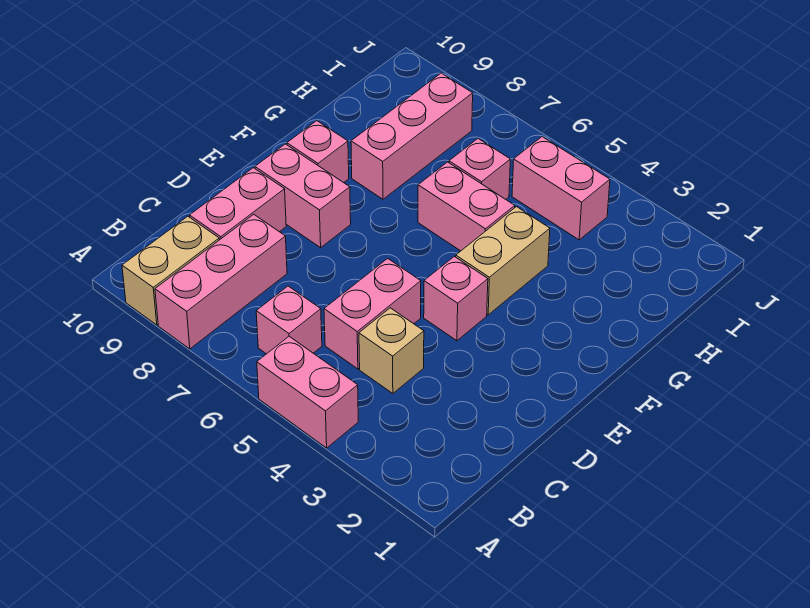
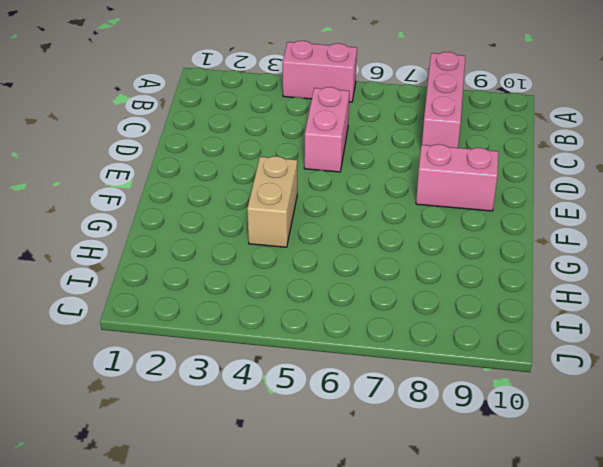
none -> tan 1x2 brick [122,216,219,325]
none -> pink 1x1 brick [256,286,322,354]
none -> tan 1x1 brick [359,308,424,393]

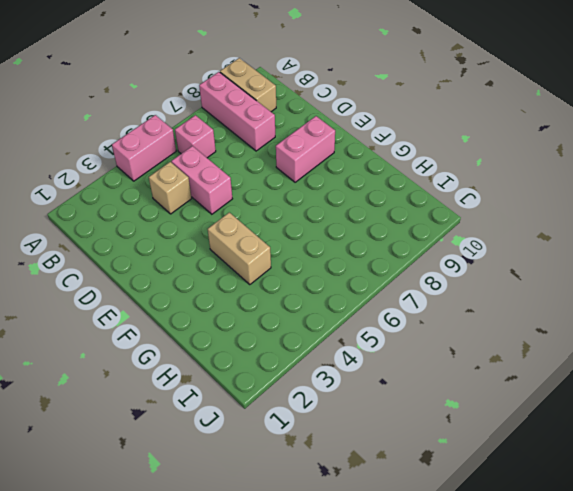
none -> pink 1x2 brick [190,168,286,240]
none -> pink 1x1 brick [424,256,488,341]
none -> pink 1x1 brick [287,121,349,183]

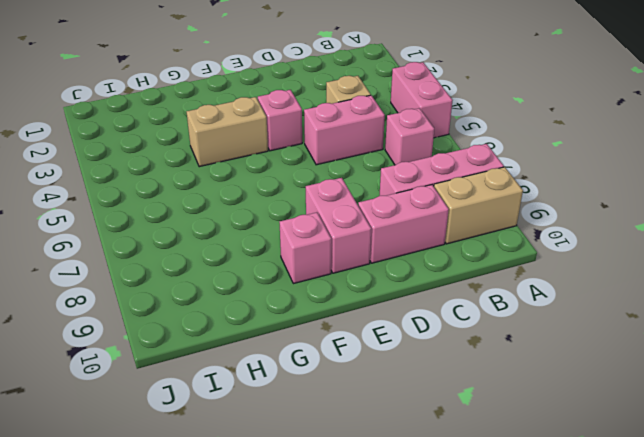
none -> pink 1x2 brick [418,162,515,251]
none -> pink 1x3 brick [351,73,473,199]
none -> pink 1x1 brick [449,139,510,199]

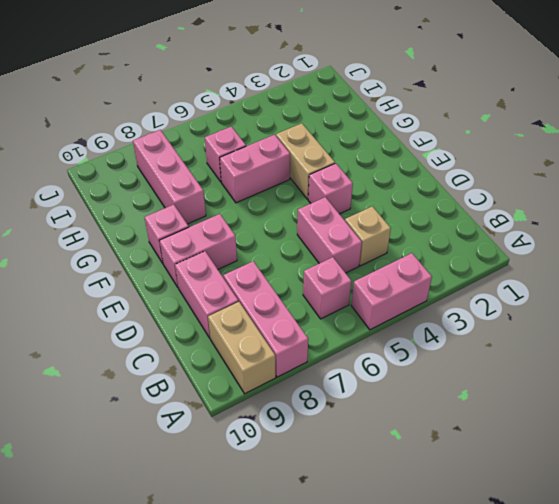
none -> pink 1x2 brick [512,137,610,240]

